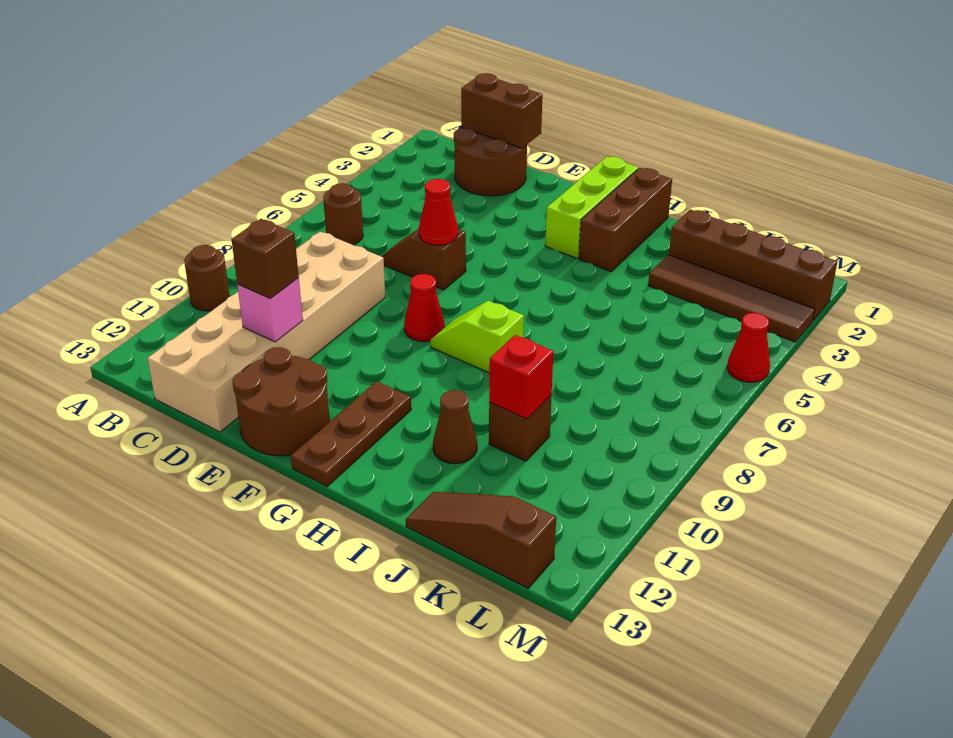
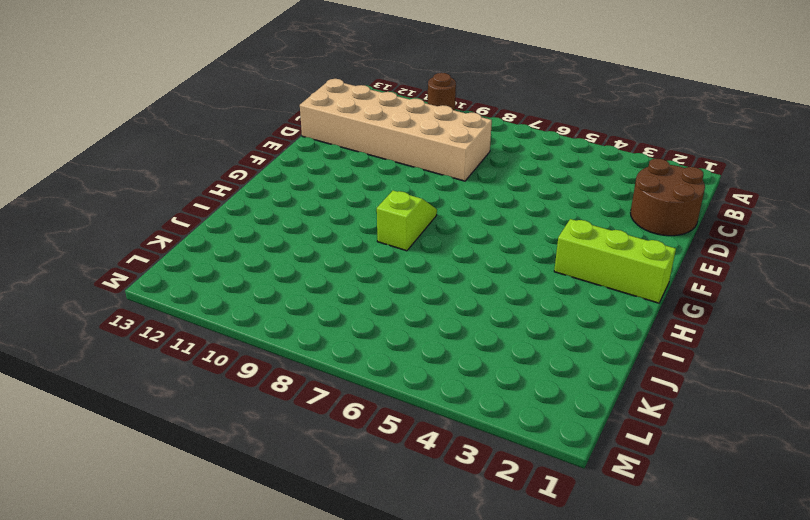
none -> brown 1x1 round brick [323,183,363,245]
none -> brown 1x2 slope [381,229,466,290]
none -> brown 2x2 round brick [232,347,330,456]

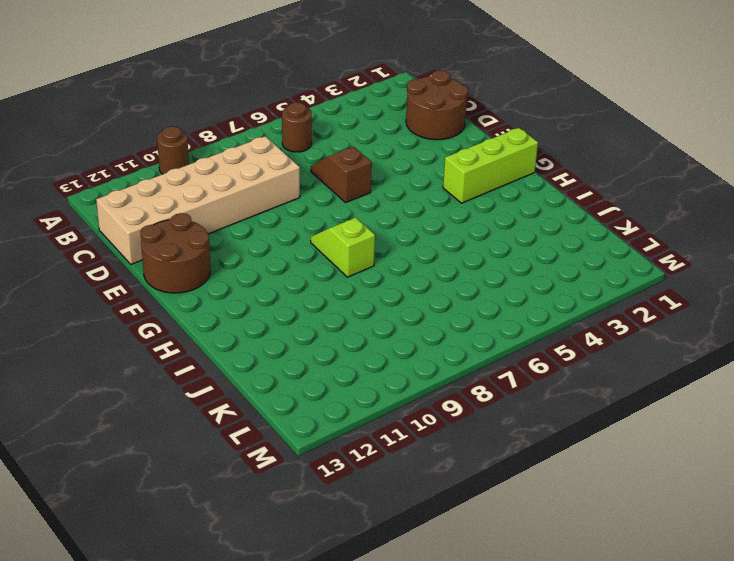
none -> red 1x1 cone [404,274,445,342]
none -> brown 1x3 plate [291,381,411,486]
none -> brown 1x3 brick [579,168,672,271]

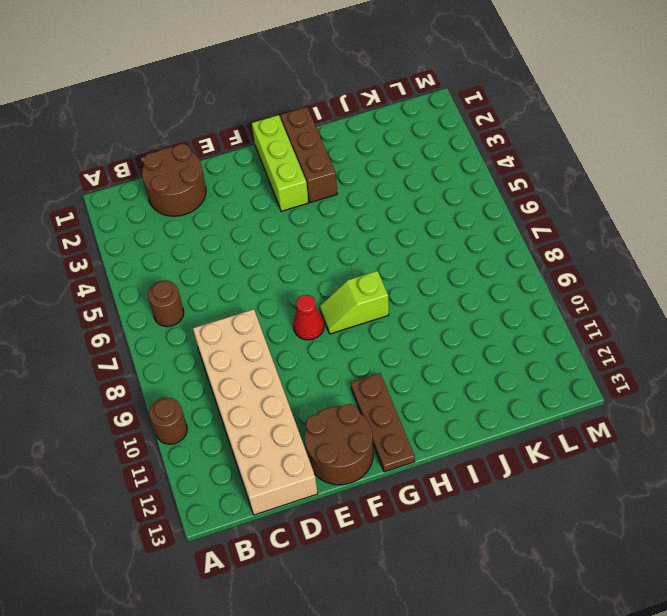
none -> brown 1x2 slope [381,229,466,290]
none -> brown 1x1 cone [433,390,477,464]
none -> brown 1x4 brick [669,209,837,321]

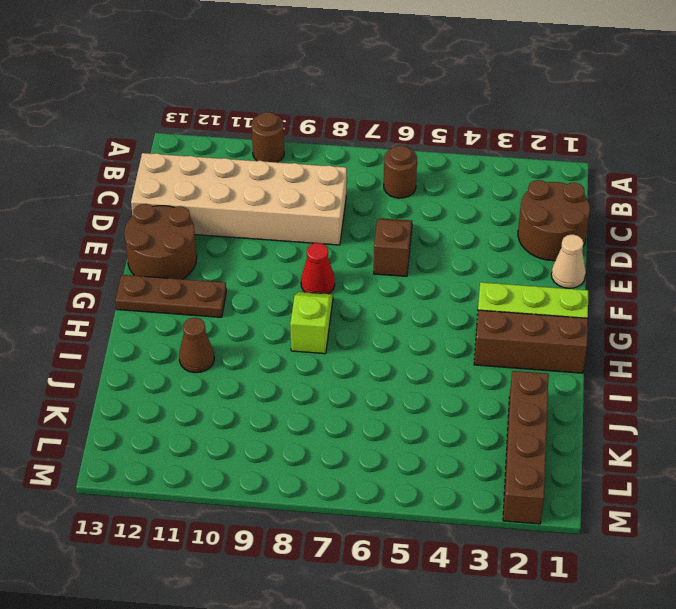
tan 1x1 cone [551,234,586,288] -> none
none -> brown 1x4 tile [648,255,815,342]
none -> brown 1x1 brick [489,395,552,461]
none -> brown 1x3 slope [406,492,556,588]

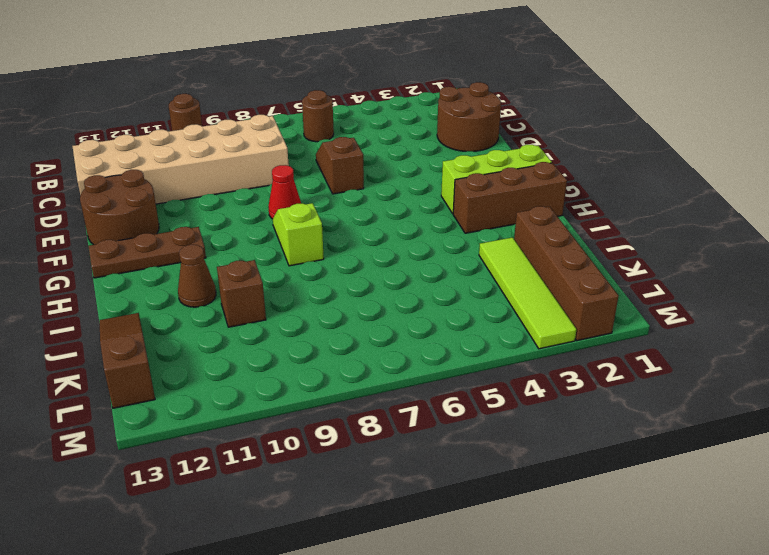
lime 1x4 tile [479,237,576,349] -> brown 1x4 tile [648,255,815,342]
none -> red 1x1 cone [727,313,770,382]
none -> brown 1x2 brick [461,73,542,148]
none -> pink 1x1 brick [237,278,303,342]

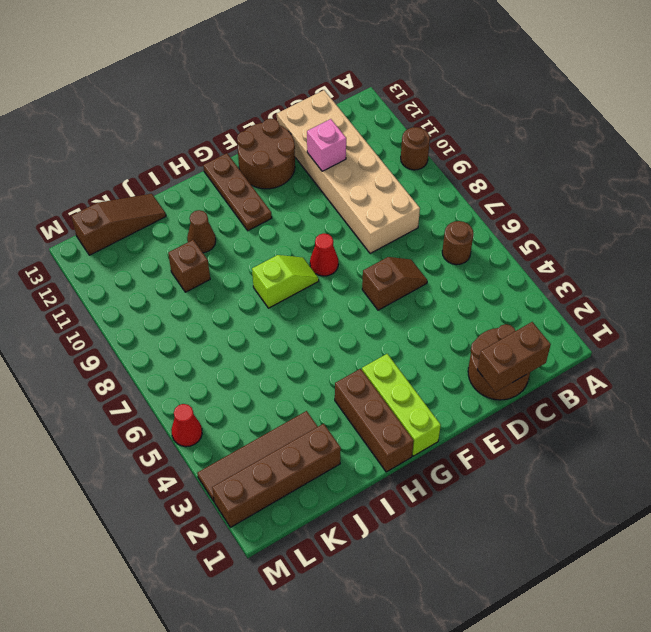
none -> red 1x1 cone [419,179,458,246]
none -> red 1x1 brick [489,335,553,419]
none -> brown 1x1 brick [231,219,299,299]

